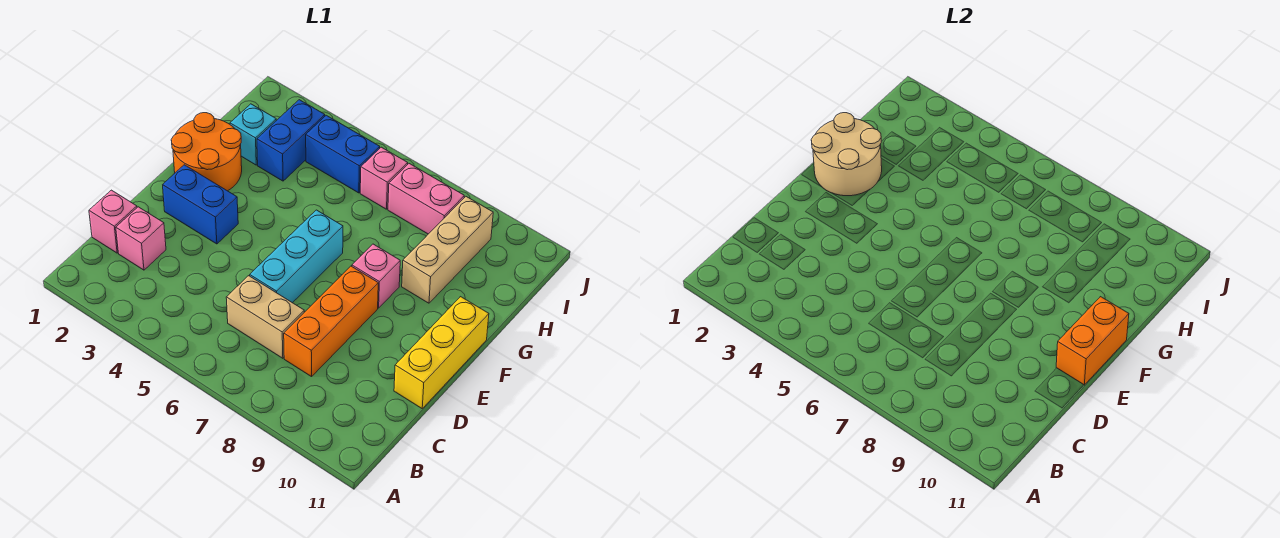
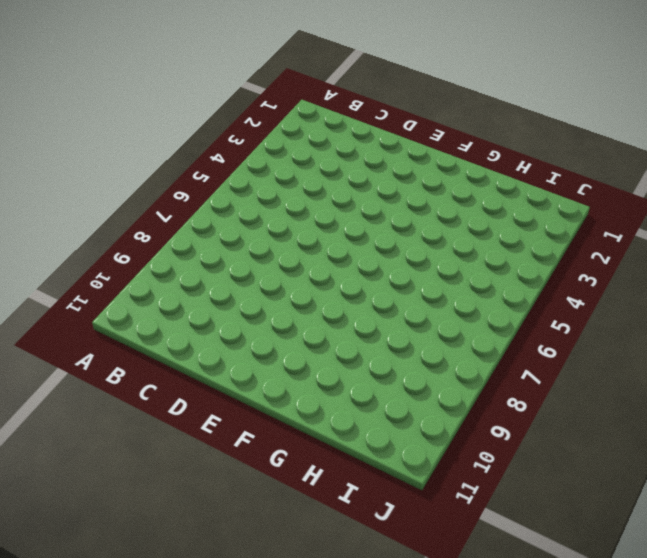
none -> pink 1x1 brick [89,190,137,253]
none -> pink 1x1 brick [116,207,166,270]
none -> tan 1x2 brick [226,276,304,358]

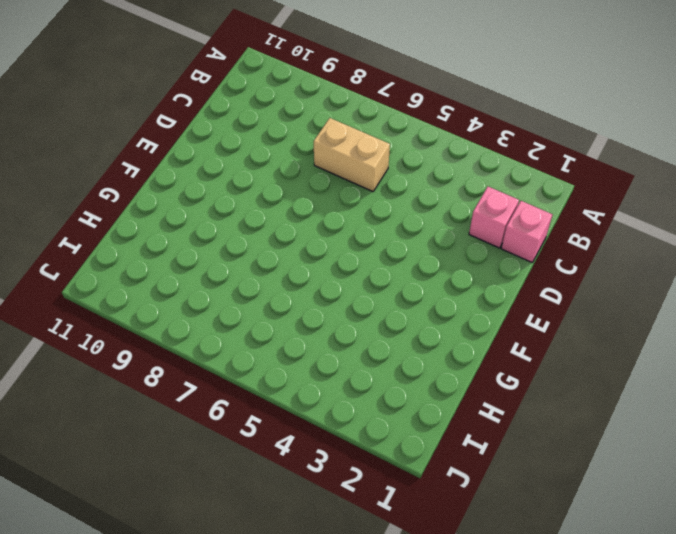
none -> orange 1x3 brick [284,266,378,377]
none -> cyan 1x3 brick [250,210,343,303]
none -> yellow 1x3 brick [394,297,489,408]

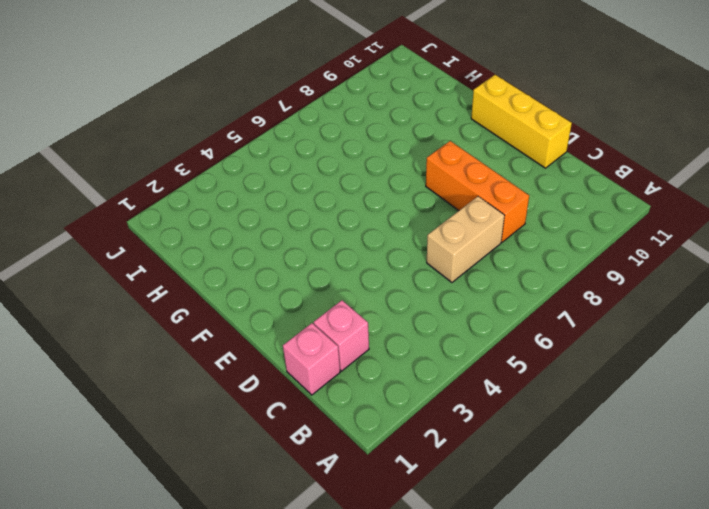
none -> cyan 1x3 brick [250,210,343,303]
none -> blue 1x2 brick [163,165,238,244]
none -> orange 2x2 round brick [171,113,242,191]

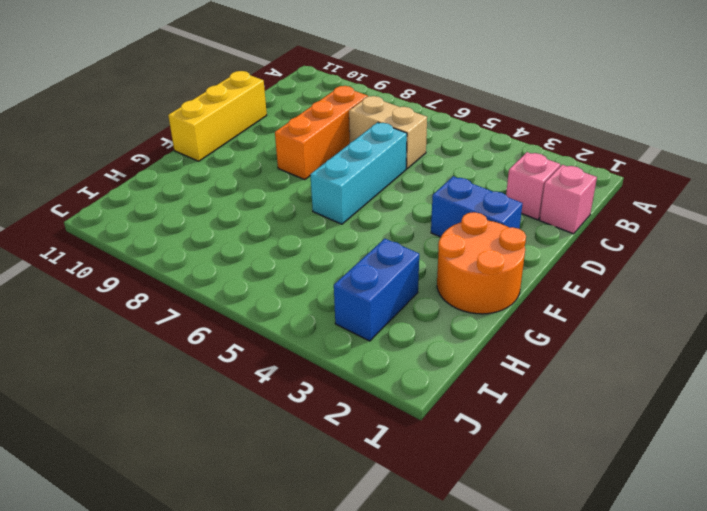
none -> pink 1x1 brick [352,244,400,308]
none -> tan 1x3 brick [402,197,493,303]
none -> cyan 1x1 brick [230,104,276,165]

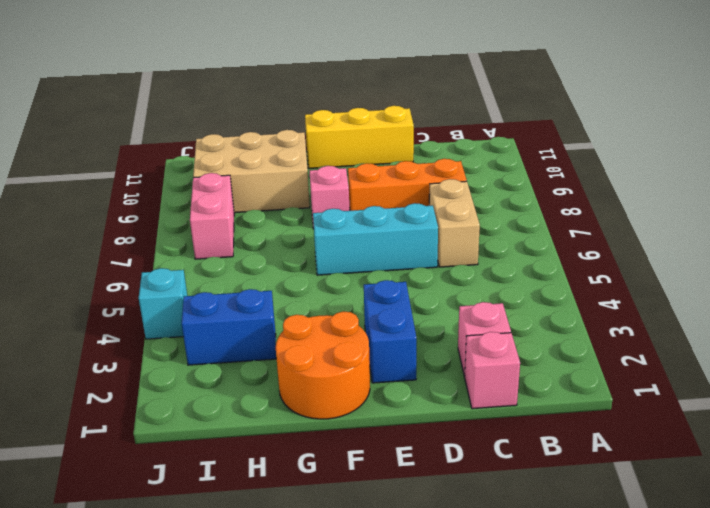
tan 2x3 brick [193,130,310,213] -> tan 1x3 brick [402,197,493,303]
cyan 1x1 brick [139,268,187,339] -> cyan 1x1 brick moved to [230,104,276,165]
none -> blue 1x2 brick [306,115,380,193]
none -> pink 1x1 brick [360,147,408,209]
none -> orange 1x2 brick [1056,297,1129,385]

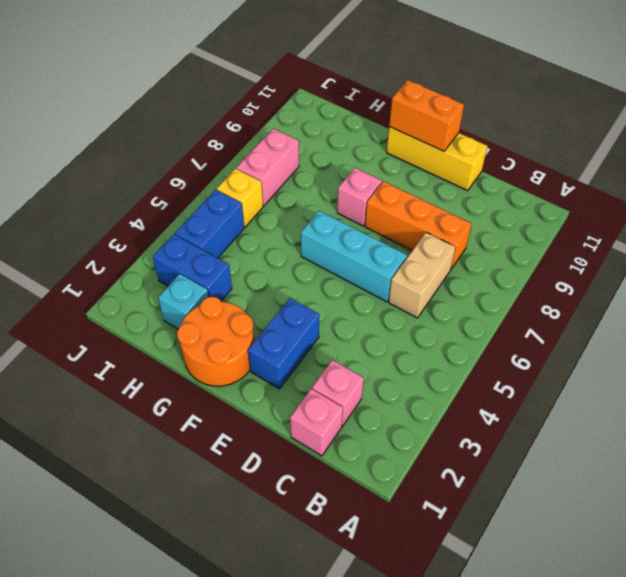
yellow 1x1 brick [217,169,263,227] -> pink 1x1 brick [360,147,408,209]
none -> tan 1x3 brick [402,197,493,303]
none -> tan 2x2 round brick [811,113,882,196]

